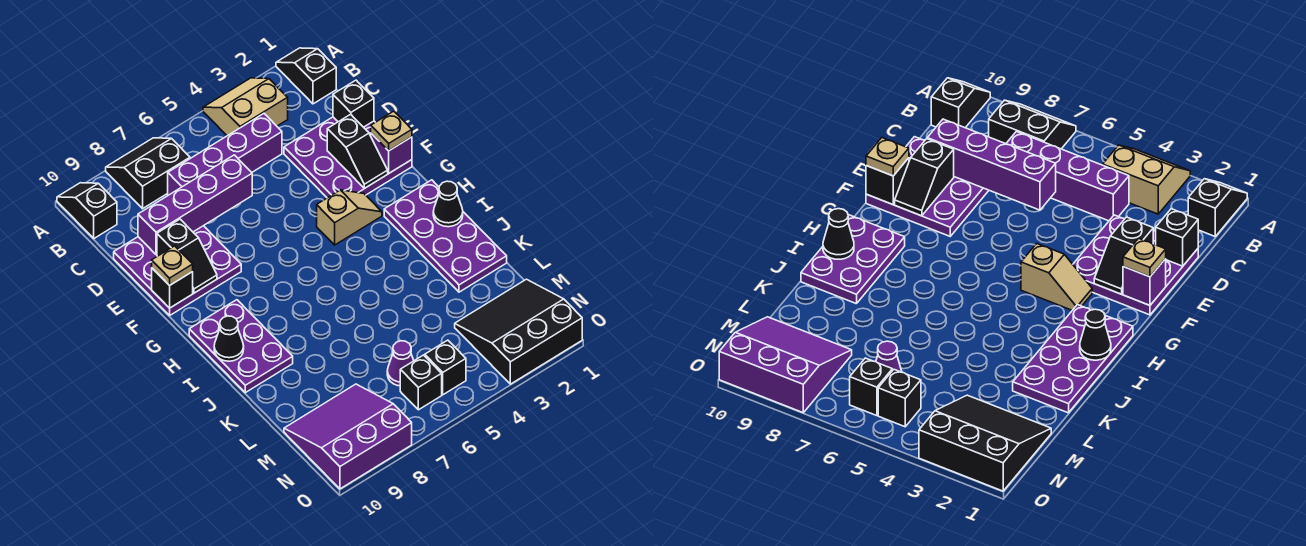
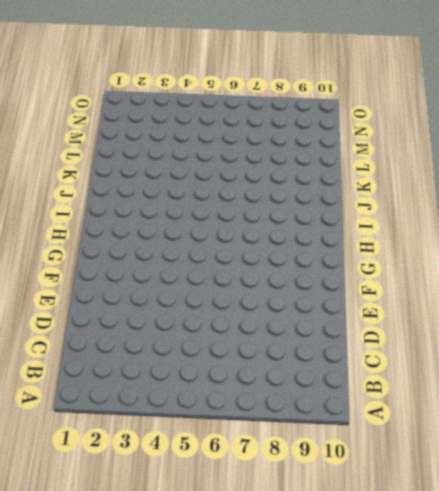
none -> black 1x2 slope [276,48,336,104]
none -> tan 2x2 slope [203,78,288,136]
none -> black 2x2 slope [106,138,190,209]

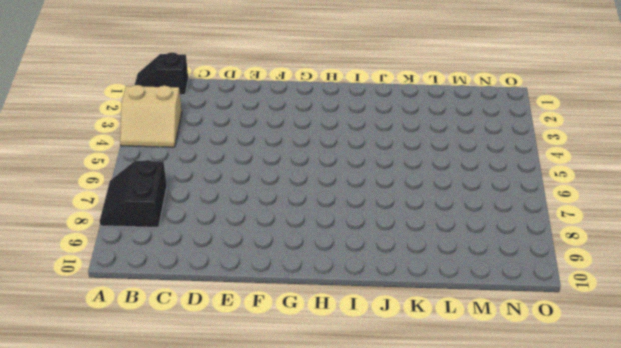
tan 2x2 slope [120,85,182,147] -> tan 2x2 slope turned to [203,78,288,136]
none -> black 1x2 slope [57,183,117,238]
none -> purple 1x4 brick [168,114,282,195]
none -> purple 3x3 plate [284,117,412,198]

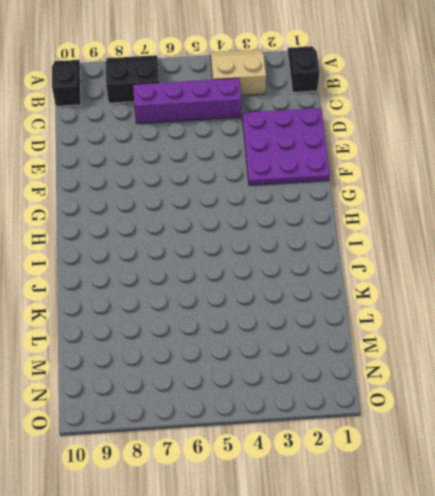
none -> purple 3x3 plate [114,226,241,315]
none -> tan 1x2 slope [317,190,382,245]
none -> purple 2x4 plate [384,180,507,292]

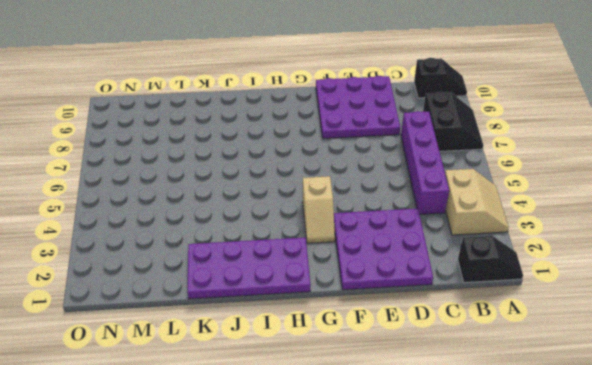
none -> purple 2x3 plate [189,300,293,393]
none -> black 3x3 slope [455,279,582,384]
none -> purple 1x1 cone [387,341,414,386]

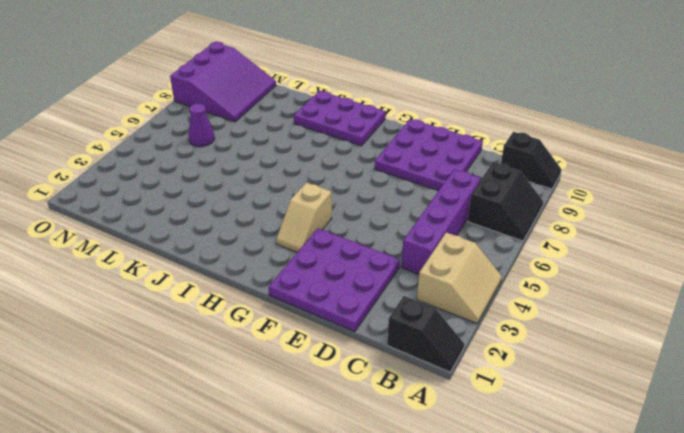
none -> purple 2x4 plate [384,180,507,292]
none -> black 3x3 slope [455,279,582,384]
none -> black 1x1 brick [425,340,466,395]

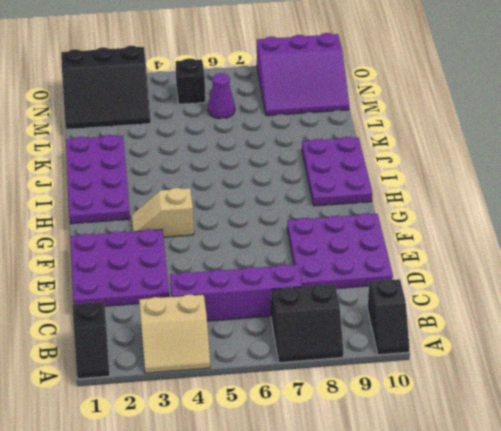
none -> black 1x1 brick [400,355,442,410]
none -> black 1x1 brick [333,80,374,127]
none -> purple 1x4 brick [138,155,252,255]

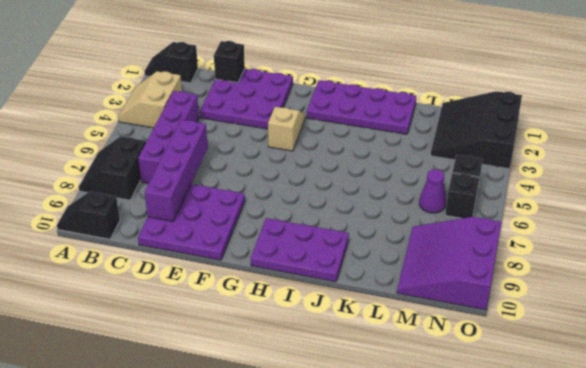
none -> black 1x2 slope [327,114,388,188]
none -> black 1x2 slope [157,219,217,293]
none -> purple 1x1 brick [371,133,412,173]

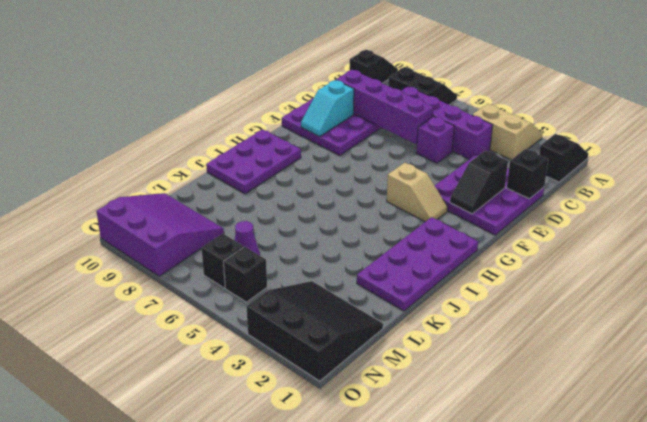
purple 1x1 brick [416,116,454,163] -> purple 1x1 brick moved to [371,133,412,173]
cyan 1x2 slope [301,80,354,137] -> black 1x2 slope [157,219,217,293]
none -> black 1x1 brick [152,268,193,308]
none -> black 1x1 cone [433,181,463,227]
none -> black 1x1 cone [214,316,244,361]

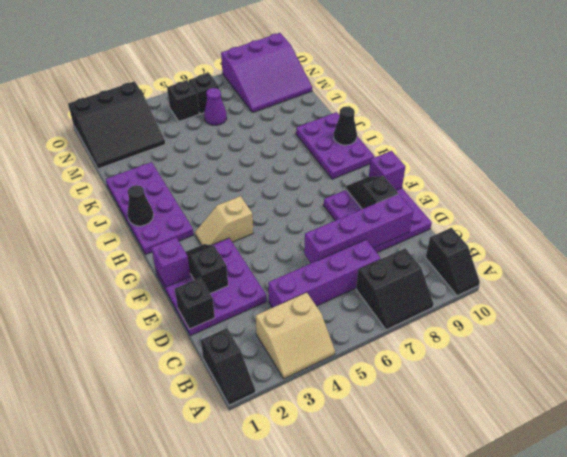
purple 1x1 brick [369,151,405,190] -> black 1x1 brick [152,268,193,308]
none -> tan 1x1 plate [371,111,412,151]
none -> tan 1x1 plate [152,246,193,286]

